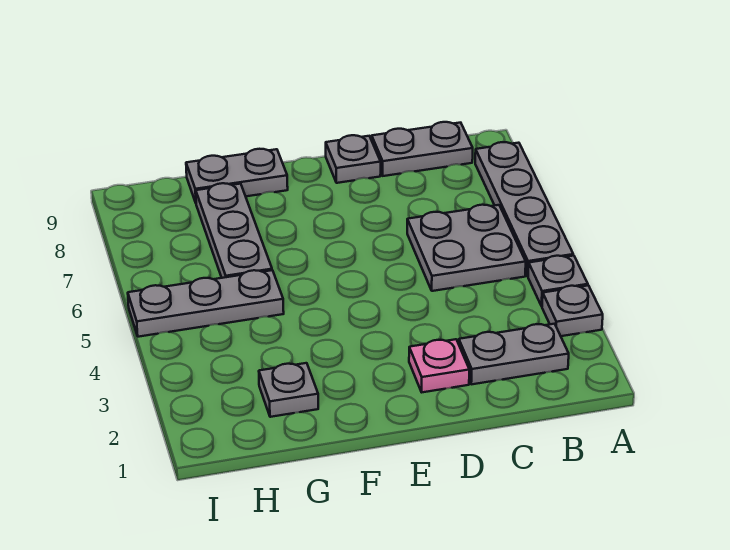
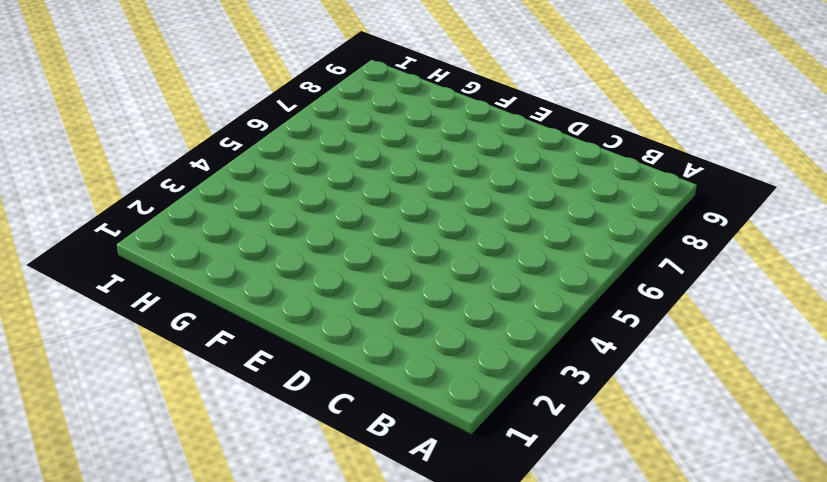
none -> grey 1x1 plate [542,285,603,336]
none -> grey 1x1 plate [528,256,588,306]
none -> grey 1x4 plate [475,142,573,276]

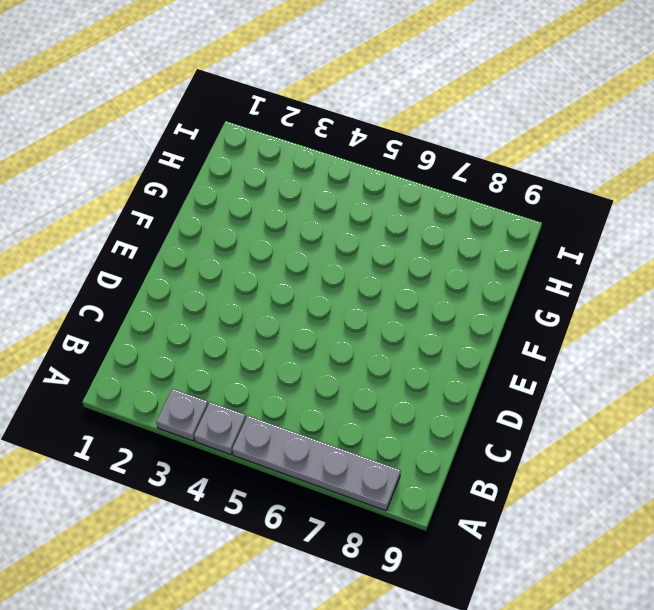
none -> grey 1x2 plate [459,324,569,384]
none -> grey 2x2 plate [407,205,526,291]
none -> grey 1x2 plate [372,122,473,176]

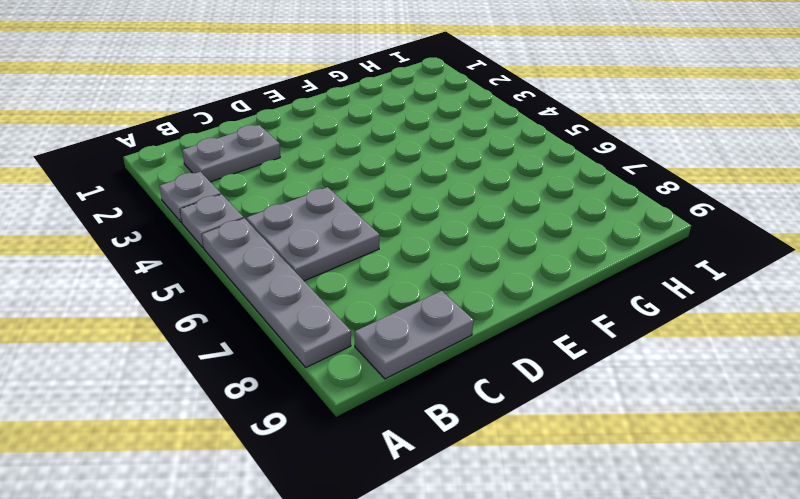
none -> pink 1x1 plate [409,339,469,392]
none -> grey 1x1 plate [326,135,381,183]
none -> grey 1x2 plate [186,149,288,202]

